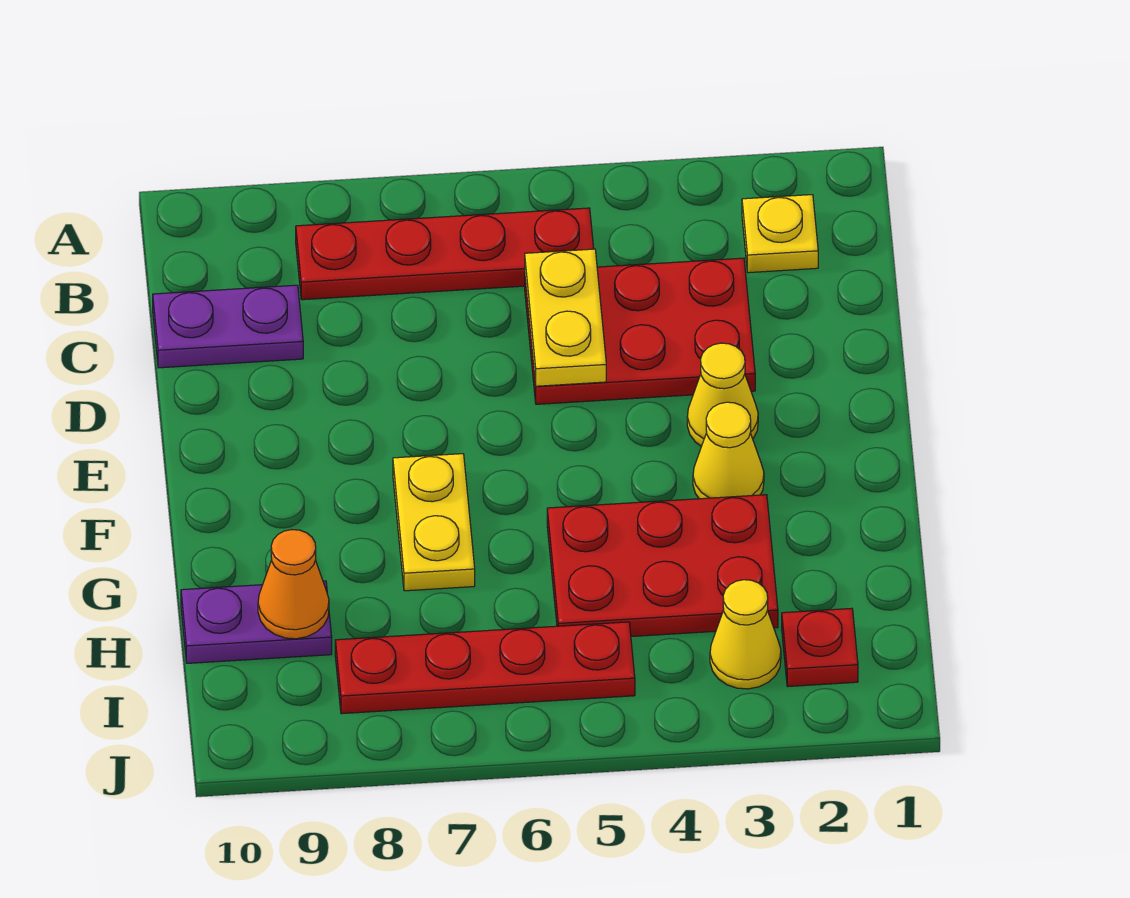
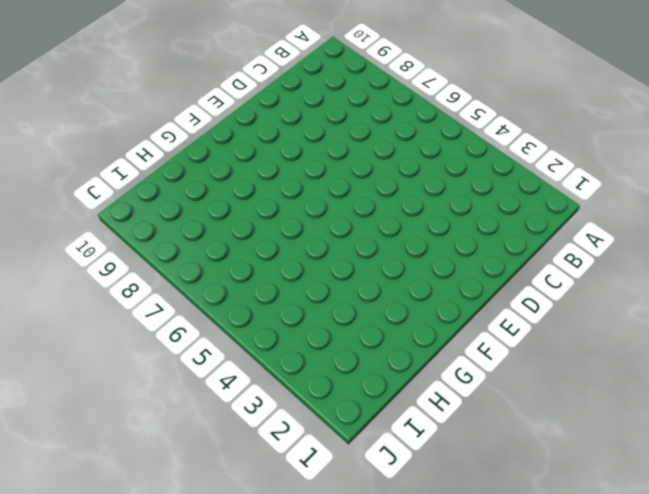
none -> yellow 1x1 plate [742,195,818,273]
none -> red 1x4 plate [296,208,594,300]
none -> red 2x3 plate [525,258,755,404]

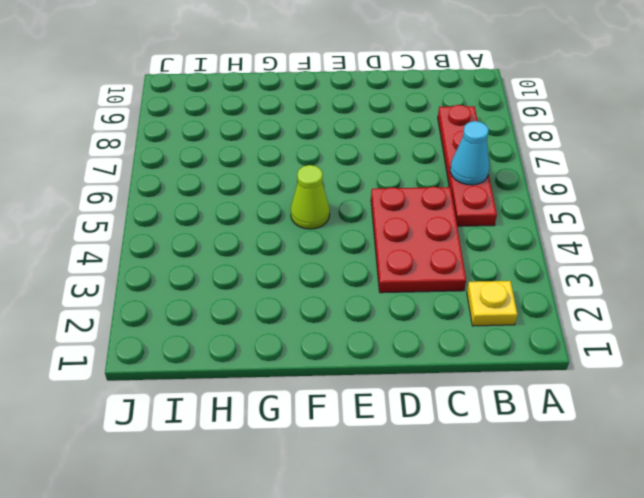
cyan 1x1 cone [450,121,489,185] -> none
lime 1x1 cone [291,165,330,229] -> none
none -> purple 1x2 plate [153,285,303,368]
none -> yellow 1x1 cone [687,343,758,446]
none -> yellow 1x1 cone [693,402,764,499]

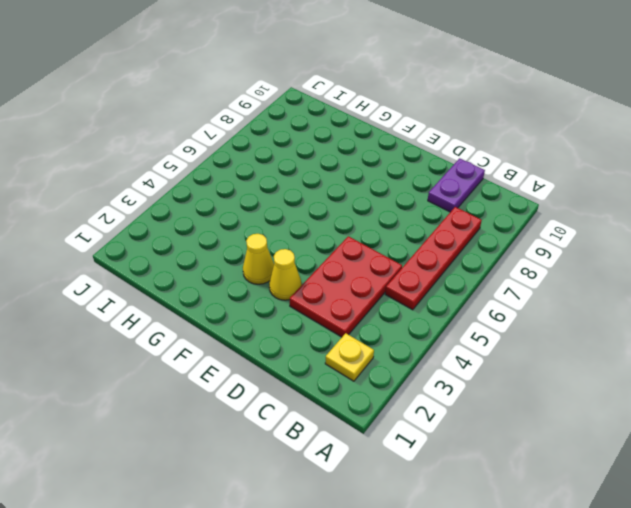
none -> yellow 1x2 plate [393,454,475,591]
none -> red 2x3 plate [547,495,778,637]
none -> purple 1x2 plate [181,581,332,663]

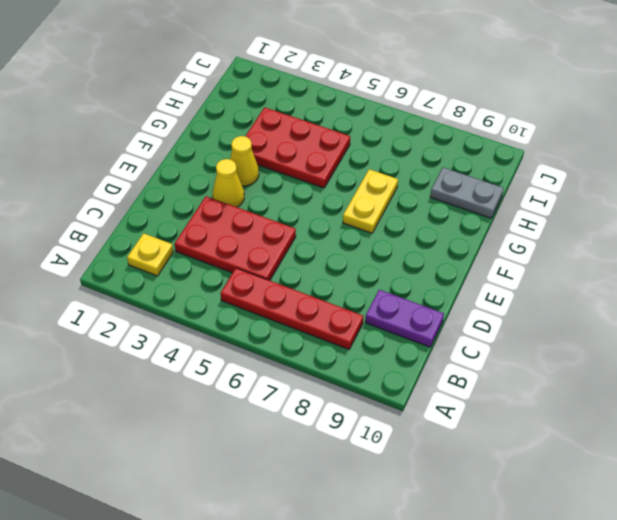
grey 1x2 plate [430,167,504,218] -> purple 1x2 plate [181,581,332,663]
none -> red 1x1 plate [782,608,858,687]
none -> yellow 1x1 cone [710,580,781,689]
none -> red 1x4 plate [335,622,635,714]

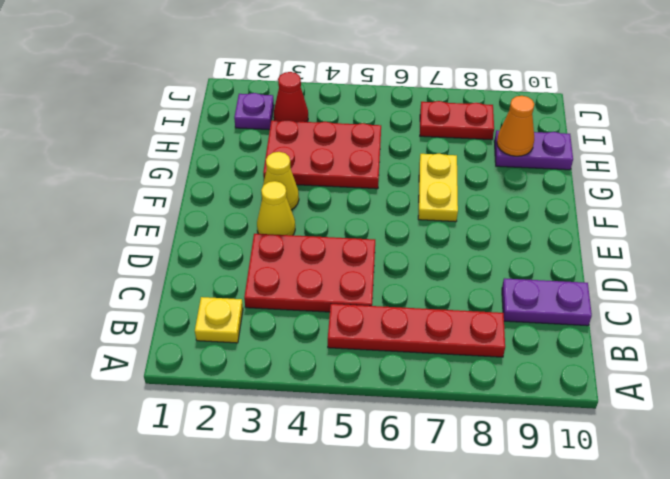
purple 1x1 plate [234,93,274,130] -> red 1x1 plate [782,608,858,687]
red 1x1 cone [274,72,308,122] -> yellow 1x1 cone [710,580,781,689]
red 1x2 plate [420,101,494,140] -> red 1x4 plate [335,622,635,714]
none -> yellow 1x2 plate [525,249,606,386]

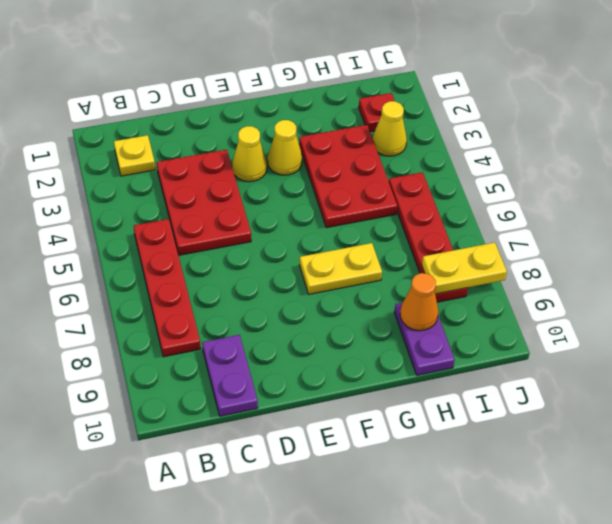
yellow 1x2 plate [422,242,507,294] -> yellow 1x2 plate moved to [525,249,606,386]

